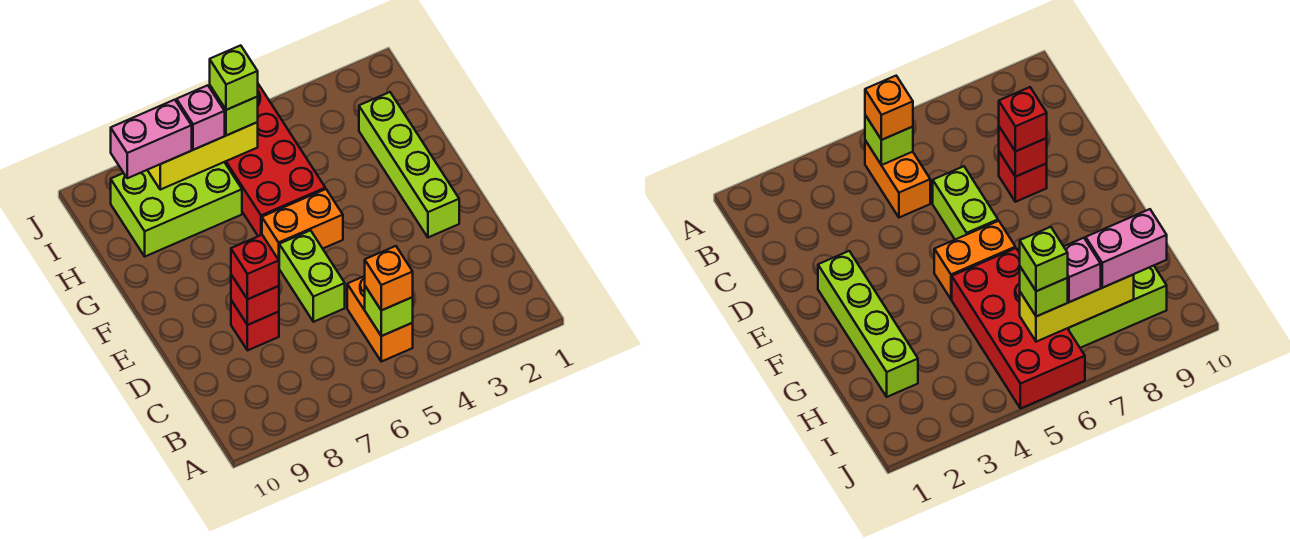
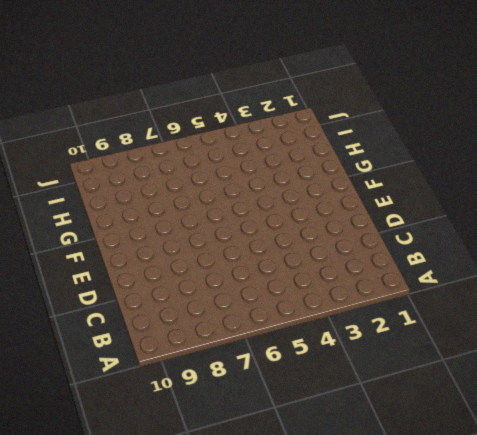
none -> orange 1x2 brick [347,276,413,362]
none -> lime 1x2 brick [279,230,345,322]
none -> red 1x1 brick [231,300,279,350]

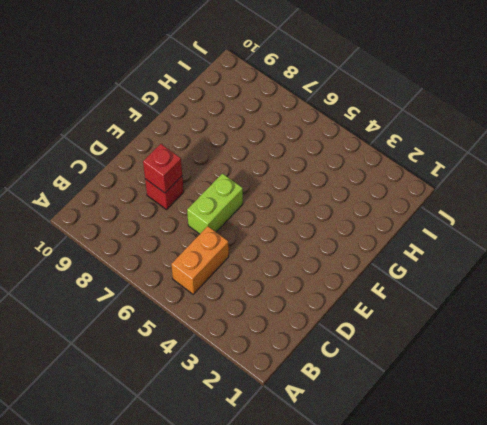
none -> lime 1x4 brick [359,92,459,237]
none -> orange 1x2 brick [262,189,343,260]
none -> red 2x4 brick [225,84,325,236]

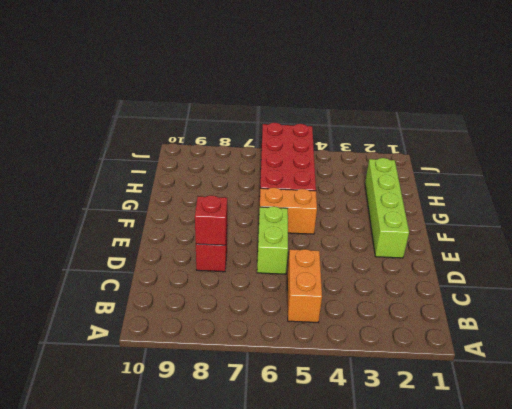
none -> lime 2x3 brick [111,162,242,256]
none -> lime 1x1 brick [365,286,413,336]
none -> yellow 1x3 brick [148,122,258,190]

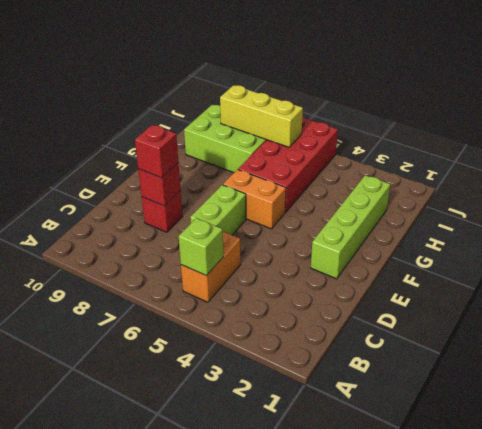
none -> orange 1x1 brick [365,246,413,310]
none -> lime 1x1 brick [210,86,258,136]
none -> pink 1x1 brick [177,85,225,150]

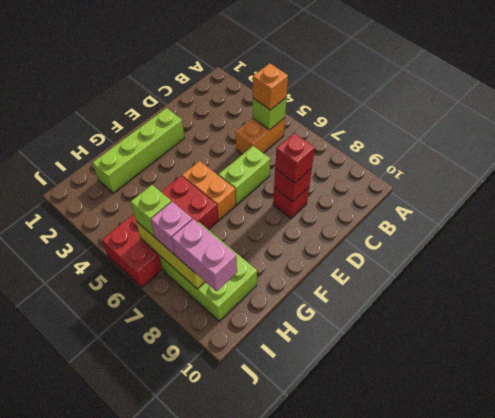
none -> lime 1x1 brick [210,45,258,110]

